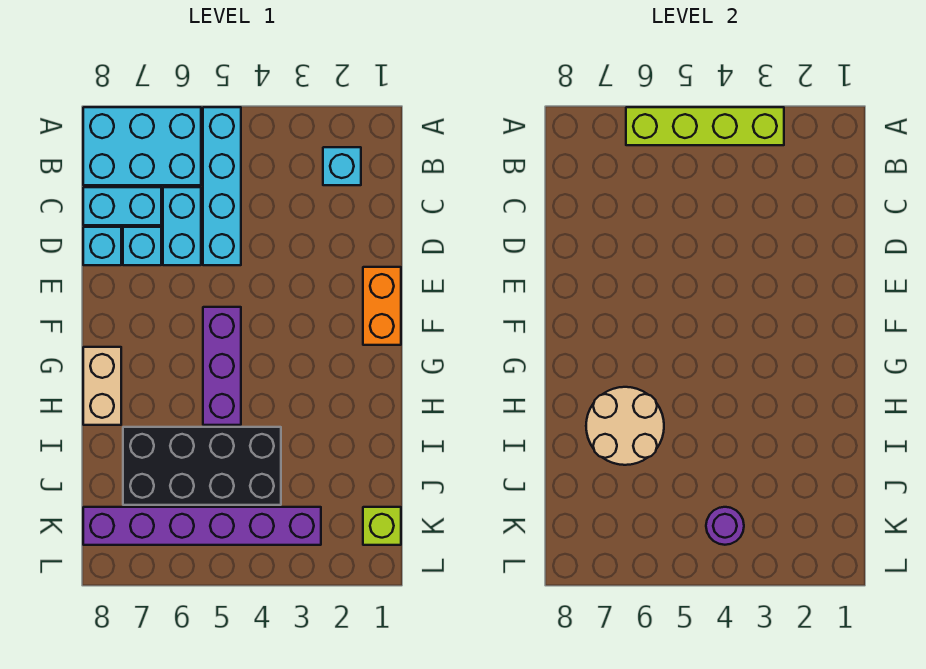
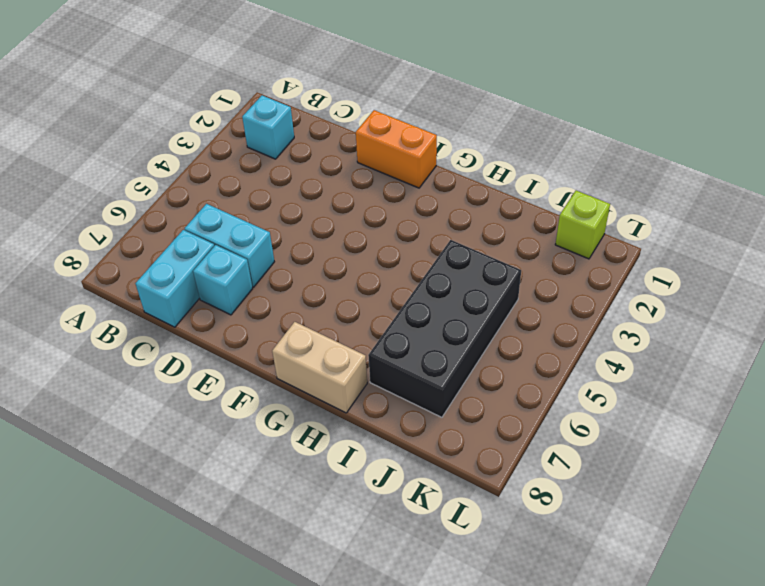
none -> cyan 1x4 brick [203,107,241,265]
none -> cyan 2x3 brick [83,107,201,185]
none -> cyan 1x1 brick [83,227,121,265]

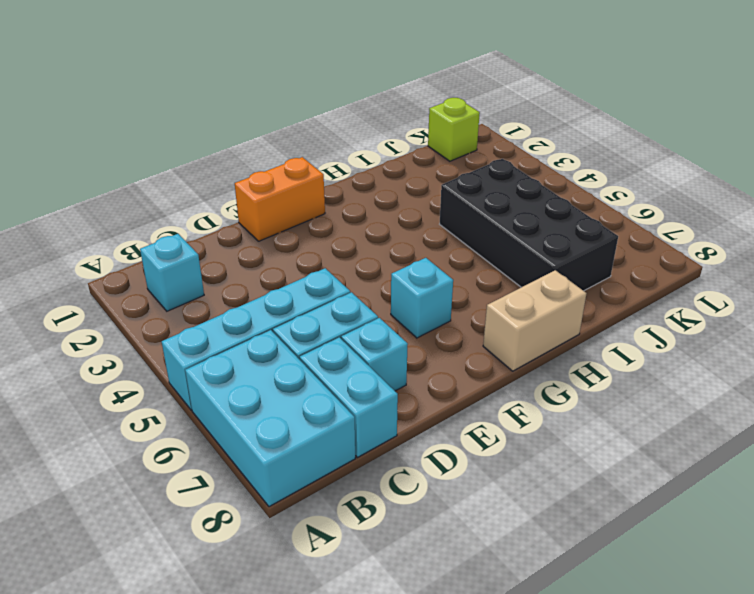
cyan 1x1 brick [391,258,453,338] -> cyan 1x1 brick moved to [83,227,121,265]
none -> purple 1x3 brick [203,307,241,425]
none -> purple 1x6 brick [83,507,321,545]
none -> lime 1x4 brick [626,107,784,145]

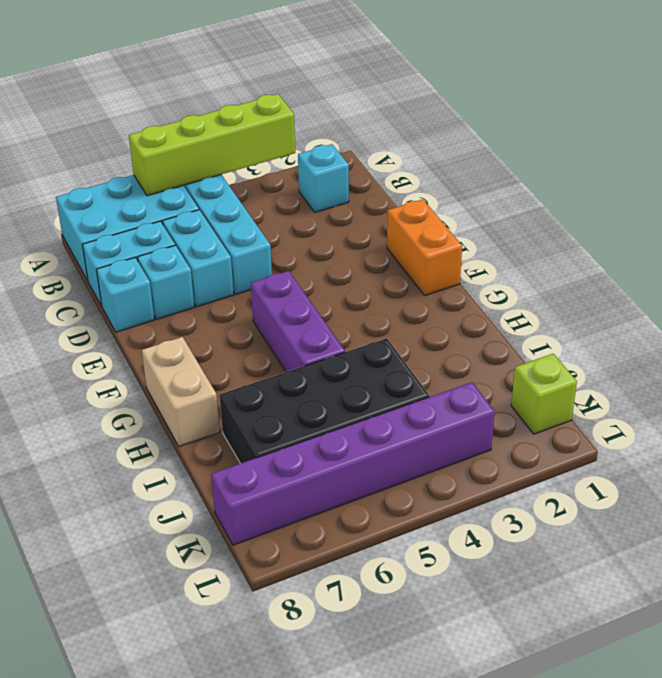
none -> tan 2x2 round brick [586,387,664,465]
none -> purple 1x1 round brick [706,507,744,545]

